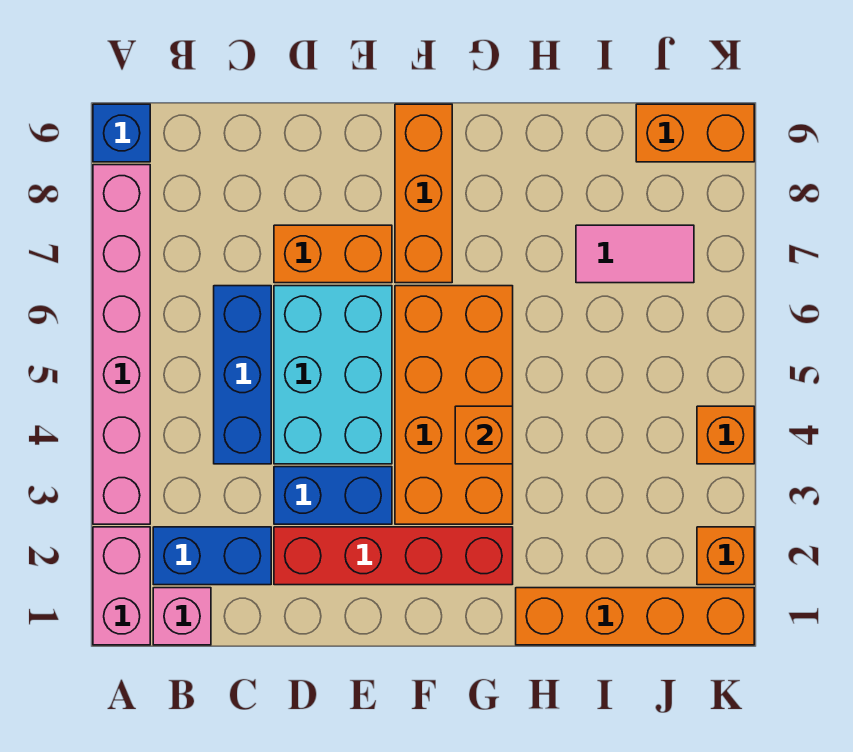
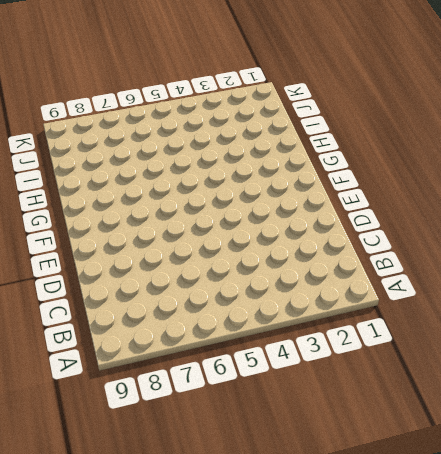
none -> pink 1x2 brick [93,527,150,645]
none -> pink 1x6 brick [93,165,150,524]
none -> blue 1x1 brick [93,104,150,162]

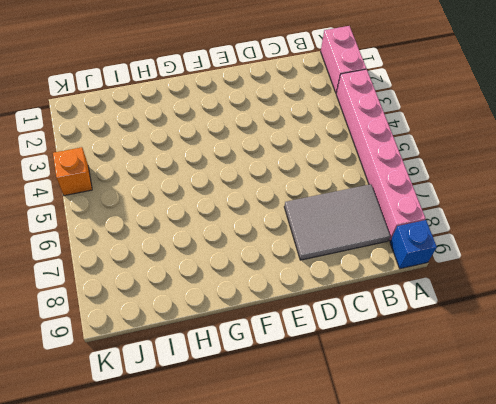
grey 2x3 tile [284,184,390,260] -> orange 1x2 brick [274,225,392,283]
none -> pink 1x1 brick [153,588,211,645]
none -> blue 1x2 brick [153,527,271,585]
none -> blue 1x3 brick [214,286,271,464]

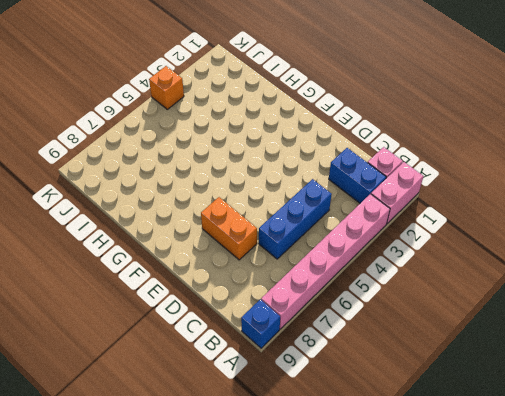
none -> red 1x4 brick [274,527,513,585]
none -> blue 1x2 brick [274,467,392,524]
none -> cyan 2x3 brick [274,286,392,464]

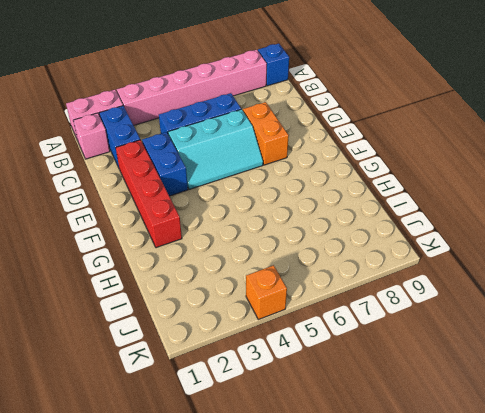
cyan 2x3 slope [168,109,263,190] -> cyan 2x3 brick [274,286,392,464]
none -> orange 2x4 brick [395,286,513,524]
none -> orange 1x3 brick [395,104,452,283]
none -> orange 1x4 brick [516,588,754,645]

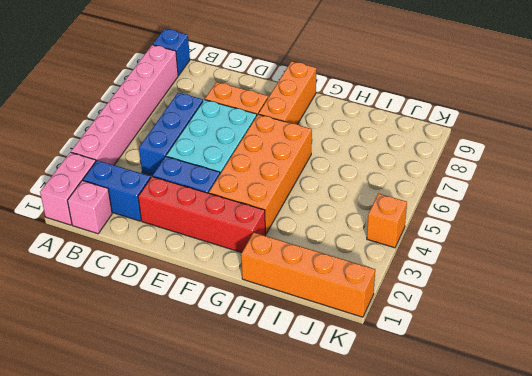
none -> pink 1x2 tile [576,225,694,283]
none -> orange 1x2 brick [636,104,754,162]
none -> orange 1x1 brick [697,527,754,585]

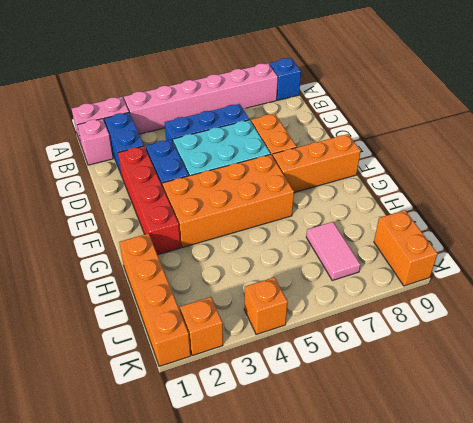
none -> orange 1x1 brick [455,406,513,464]

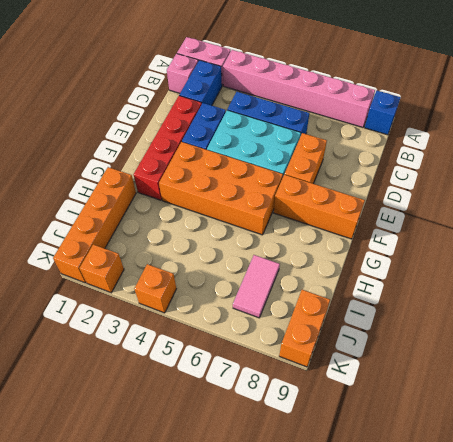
none -> orange 1x1 brick [455,406,513,464]

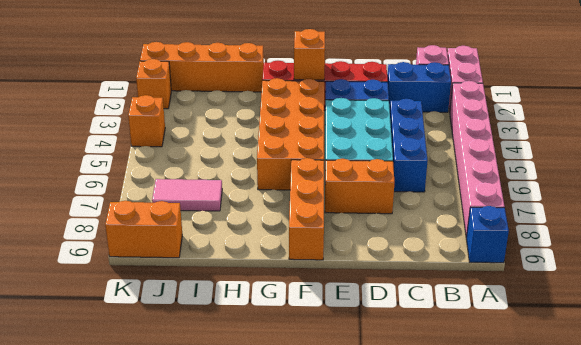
orange 1x1 brick [294,29,325,80] -> orange 1x1 brick moved to [455,406,513,464]

